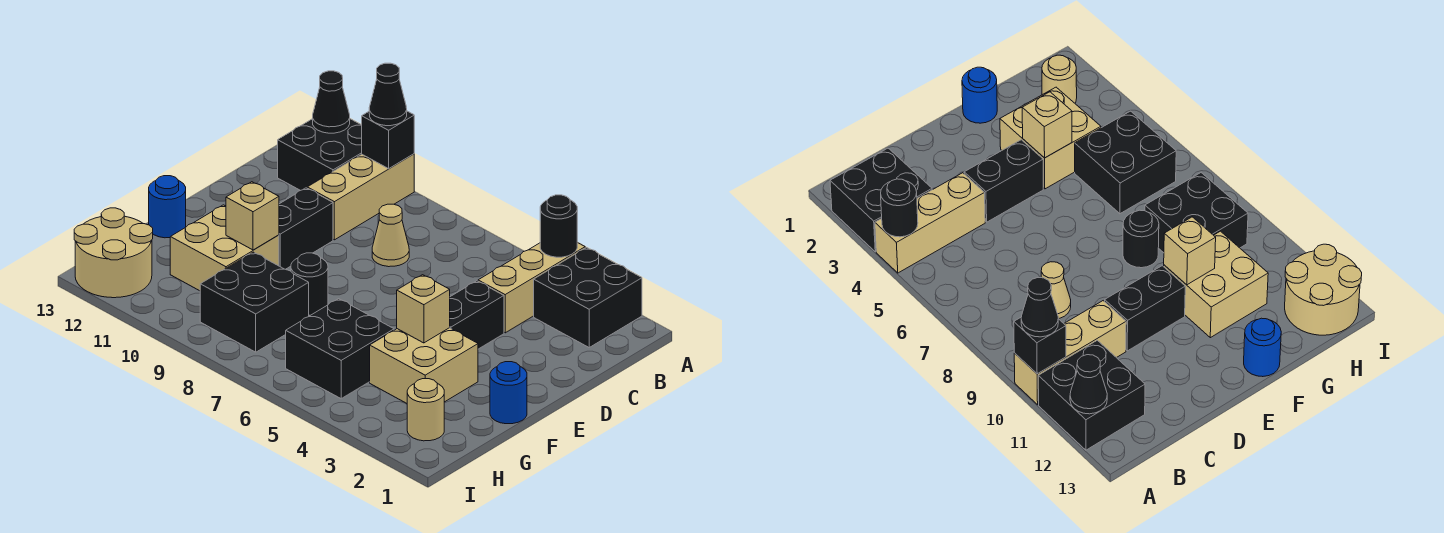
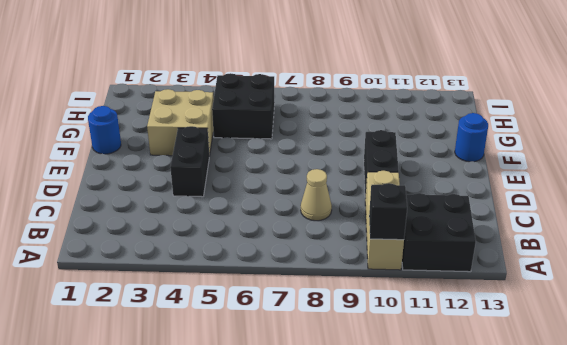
none -> black 2x2 brick [534,248,642,347]
none -> tan 1x3 brick [478,242,585,333]
none -> black 1x1 round brick [291,253,328,315]

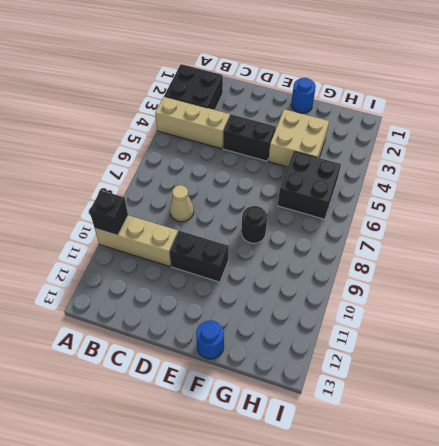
none -> black 2x2 brick [278,119,362,191]
none -> tan 2x2 brick [170,205,279,291]
none -> black 2x2 brick [200,252,309,352]

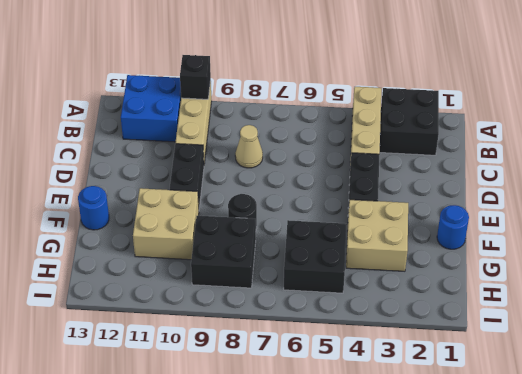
blue 2x2 brick [121,75,181,142] -> black 2x2 brick [278,119,362,191]
none -> tan 1x1 round brick [407,379,444,441]
none -> tan 2x2 round brick [74,208,153,298]
none -> black 1x1 round brick [540,195,577,257]

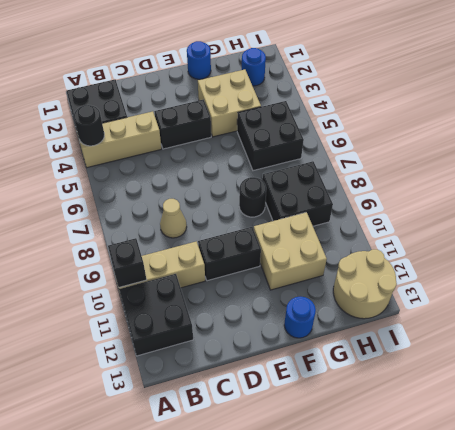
blue 1x1 round brick [242,48,266,86] -> tan 1x1 round brick [407,379,444,441]
none -> black 1x1 cone [313,71,350,133]
none -> tan 1x1 brick [397,275,450,343]
none -> tan 1x1 brick [226,182,279,250]

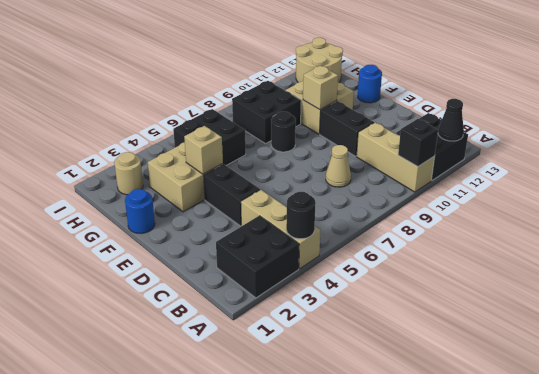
none -> black 1x1 cone [369,63,407,126]

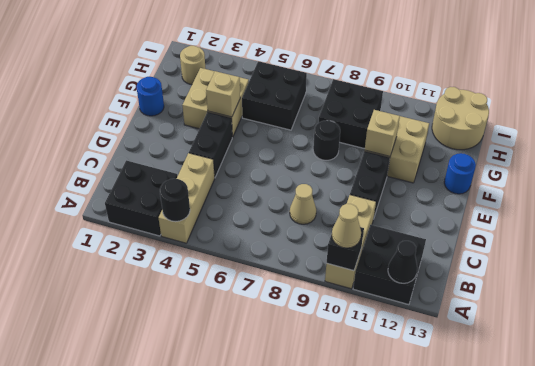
tan 1x1 cone [332,204,361,248] -> black 1x1 cone [369,63,407,126]

